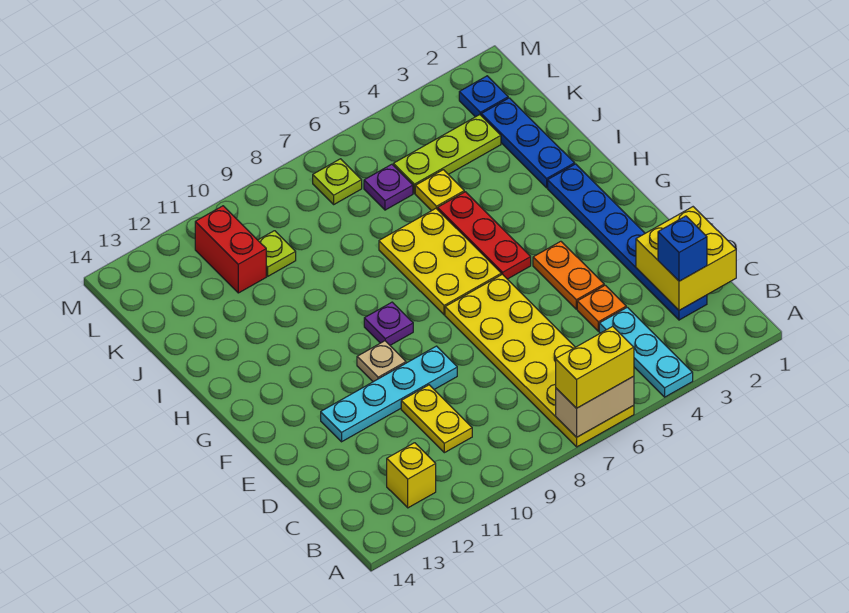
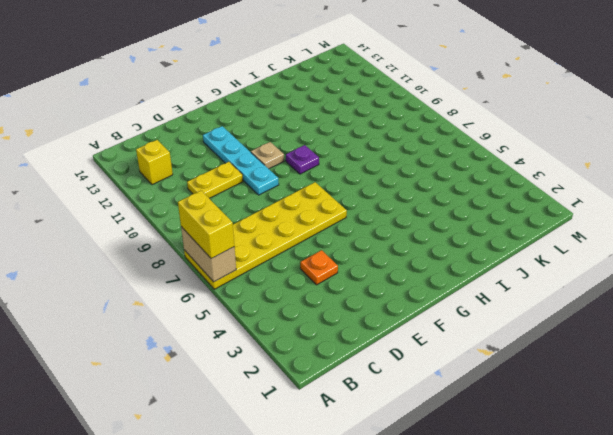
none -> cyan 1x3 plate [599,307,693,397]
none -> blue 1x6 plate [548,164,707,320]
none -> orange 1x2 plate [533,241,604,309]

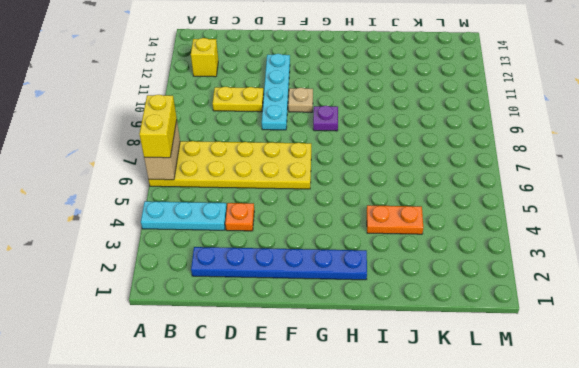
orange 1x2 plate [367,205,423,234] -> orange 1x2 plate moved to [533,241,604,309]
none -> red 1x3 plate [438,192,531,279]
none -> yellow 2x3 plate [379,209,501,315]
none -> blue 1x3 plate [481,98,575,188]

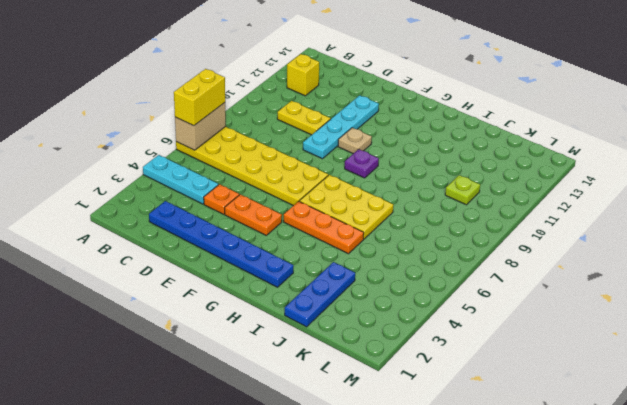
orange 1x3 plate [284,201,364,254] -> red 1x3 plate [438,192,531,279]
blue 1x3 plate [285,262,355,327] -> blue 1x3 plate turned to [481,98,575,188]
none -> yellow 1x1 plate [415,170,464,211]
none -> lime 1x3 plate [393,115,501,193]
none -> purple 1x1 plate [364,164,413,210]

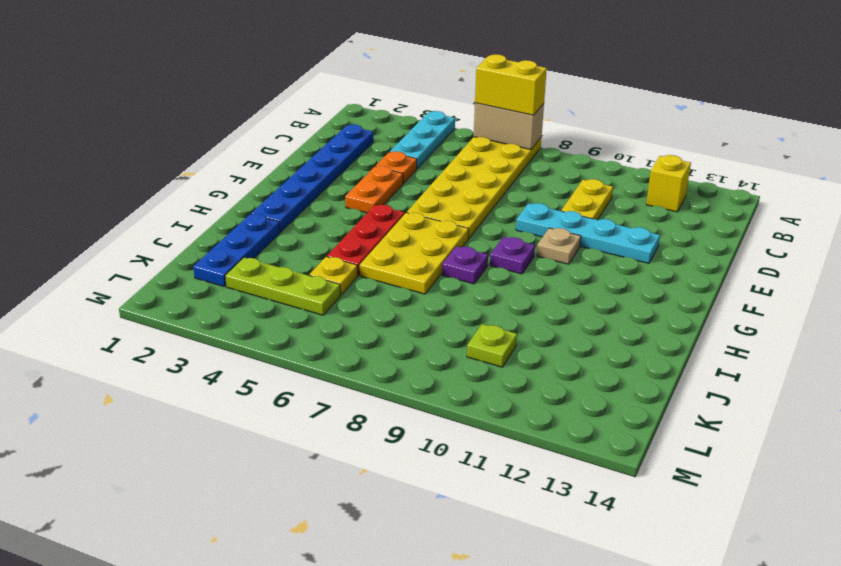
purple 1x1 plate [442,246,488,284] -> purple 1x1 plate moved to [364,164,413,210]
none -> red 1x2 brick [195,206,266,293]
none -> blue 1x1 plate [459,76,508,117]
none -> lime 1x1 plate [313,159,362,204]

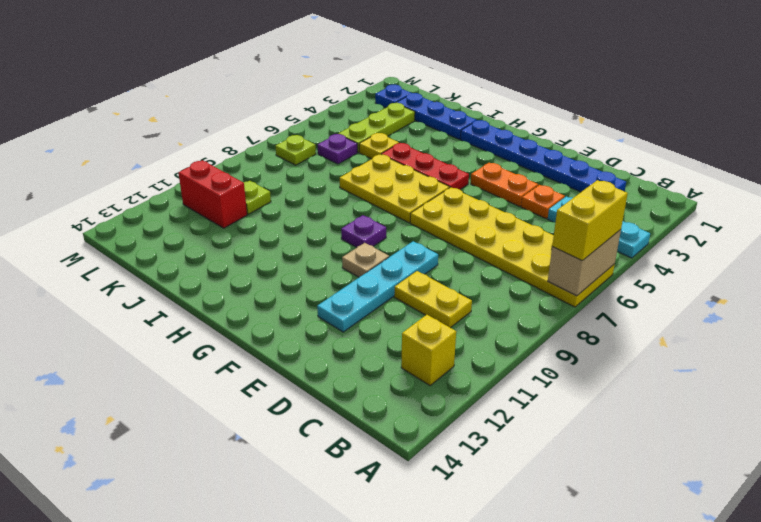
none -> yellow 2x2 brick [636,207,736,310]
none -> blue 1x1 brick [658,216,707,281]

